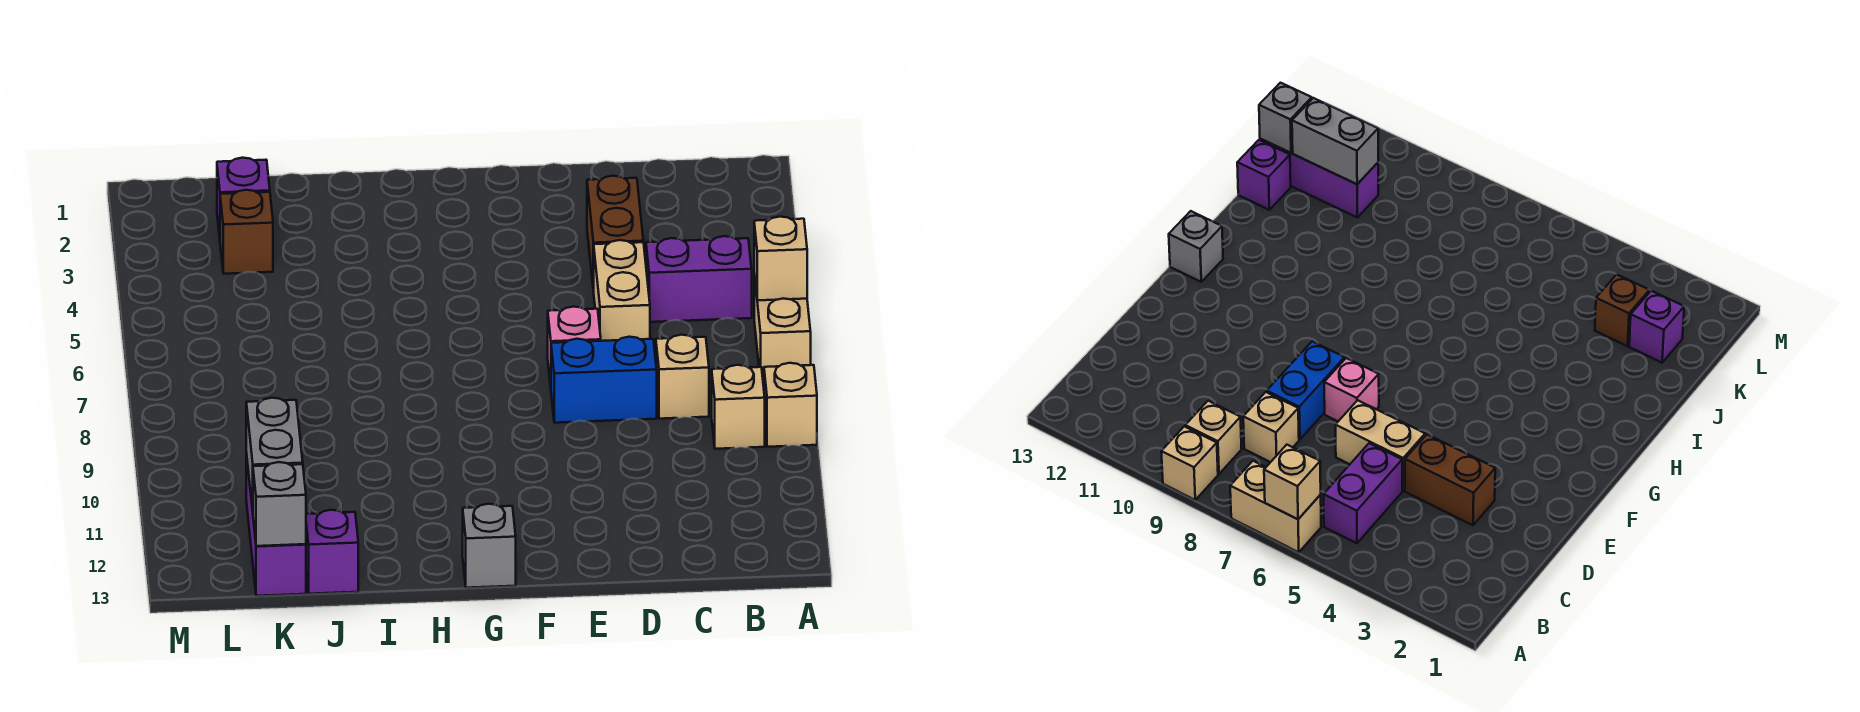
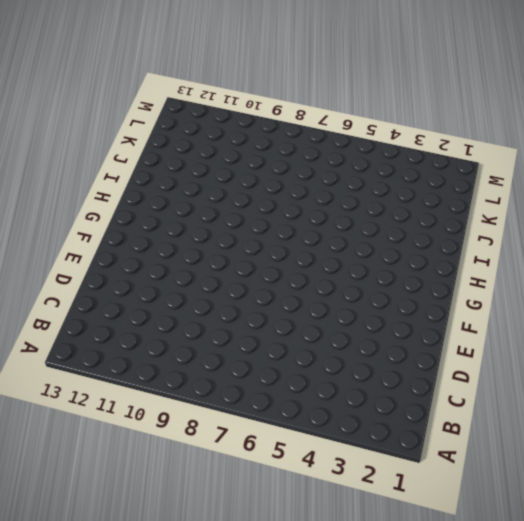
none -> tan 1x2 brick [754,274,811,382]
none -> tan 1x1 brick [764,363,817,447]
none -> purple 1x2 brick [646,236,752,322]

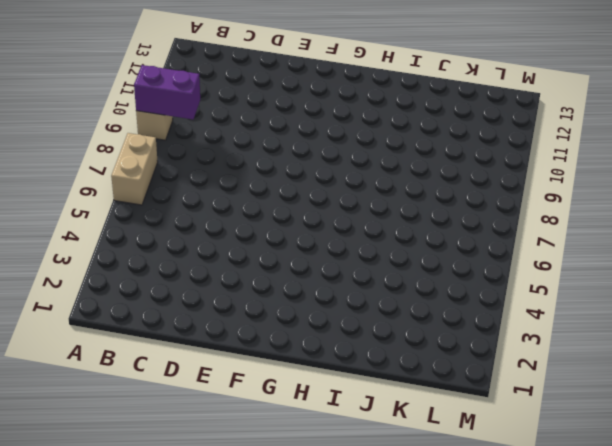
purple 1x2 brick [134,65,200,119] -> purple 1x2 brick moved to [646,236,752,322]
none -> tan 1x1 brick [712,365,765,449]
none -> tan 1x1 brick [656,335,709,419]
none -> brown 1x2 brick [587,176,643,292]

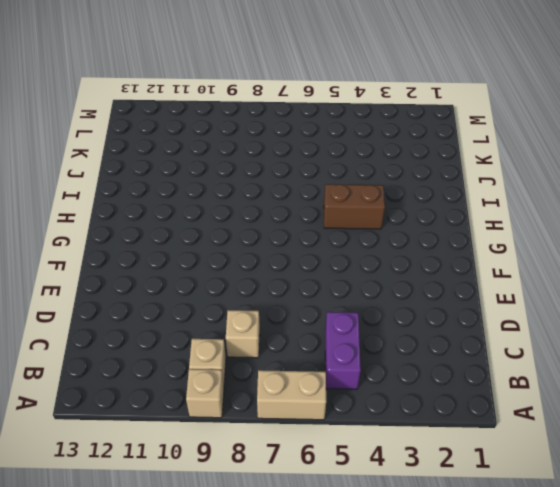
brown 1x2 brick [324,184,385,229] -> brown 1x2 brick moved to [587,176,643,292]
none -> tan 1x2 brick [594,240,650,341]
none -> blue 1x2 brick [551,337,657,423]
none -> pink 1x1 brick [548,307,601,386]

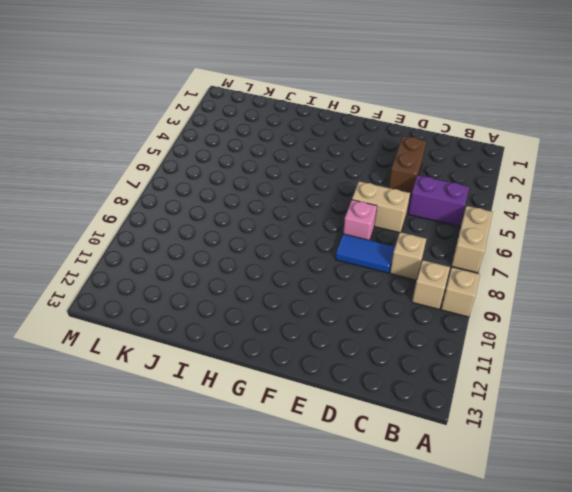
tan 1x2 brick [352,181,410,232] -> tan 1x2 brick turned to [594,240,650,341]
blue 1x2 tile [335,234,395,273] -> blue 1x2 brick [551,337,657,423]
none -> grey 1x1 brick [463,504,516,588]
none -> purple 1x1 brick [306,510,358,594]
none -> purple 1x1 brick [217,158,270,237]

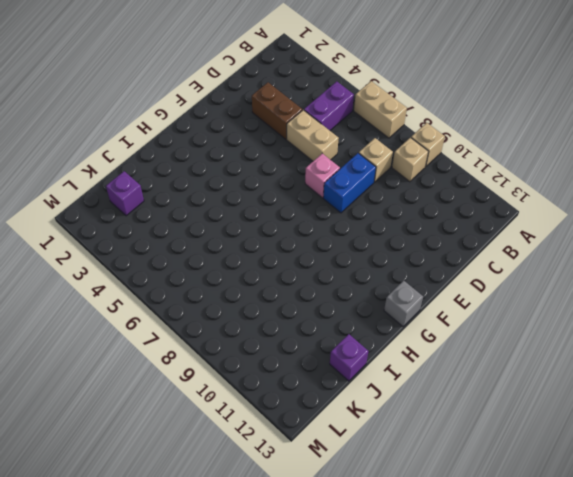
none -> brown 1x1 brick [220,190,273,274]
none -> purple 1x3 brick [246,453,306,596]
none -> tan 1x1 brick [754,217,807,300]

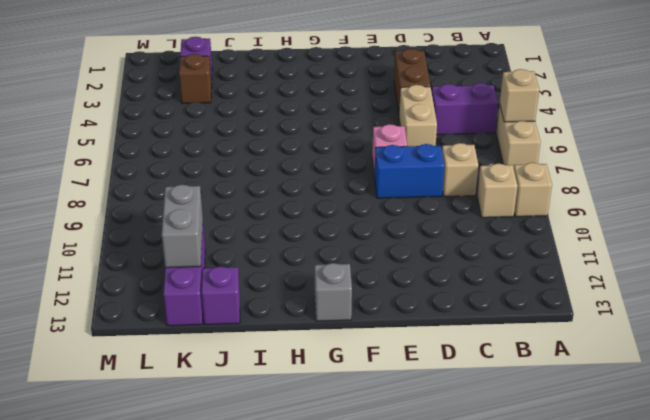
none -> grey 1x1 brick [253,462,306,546]

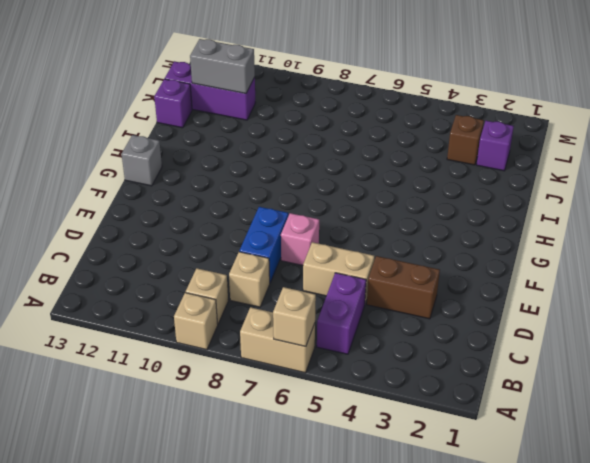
none -> grey 1x1 brick [253,462,306,546]

